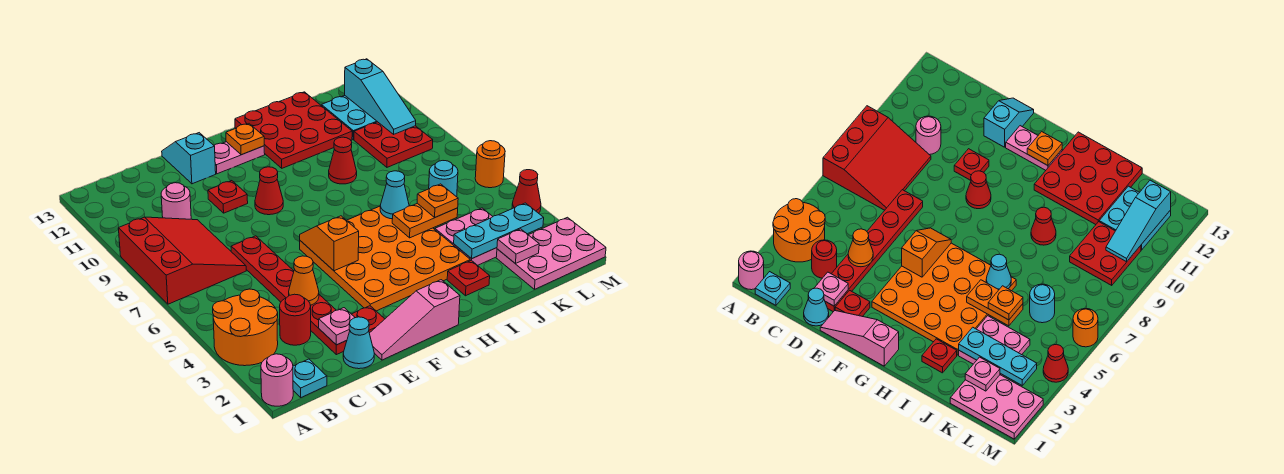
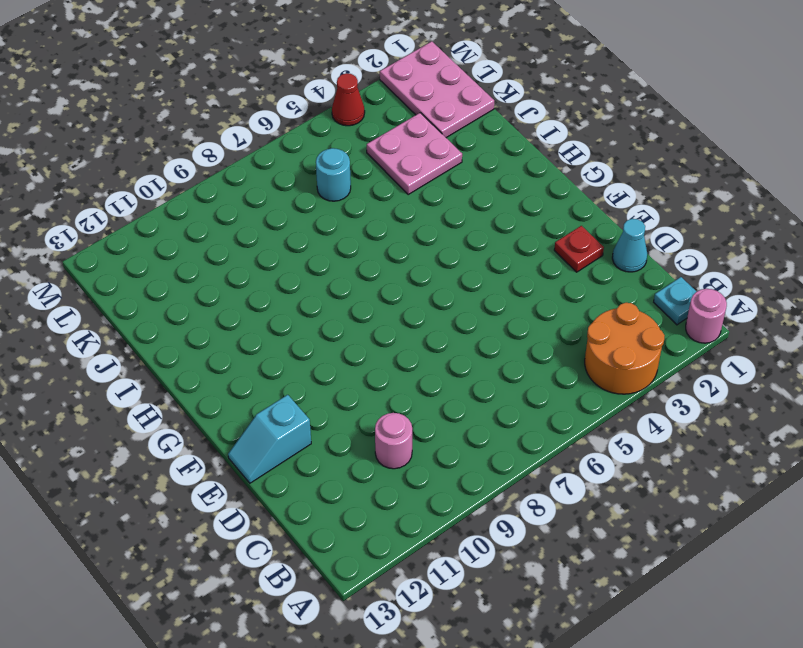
none -> red 3x3 slope [118,217,246,304]
none -> red 1x1 round brick [280,294,311,345]
none -> red 1x6 plate [231,236,347,355]
none -> pink 1x3 slope [369,280,460,360]

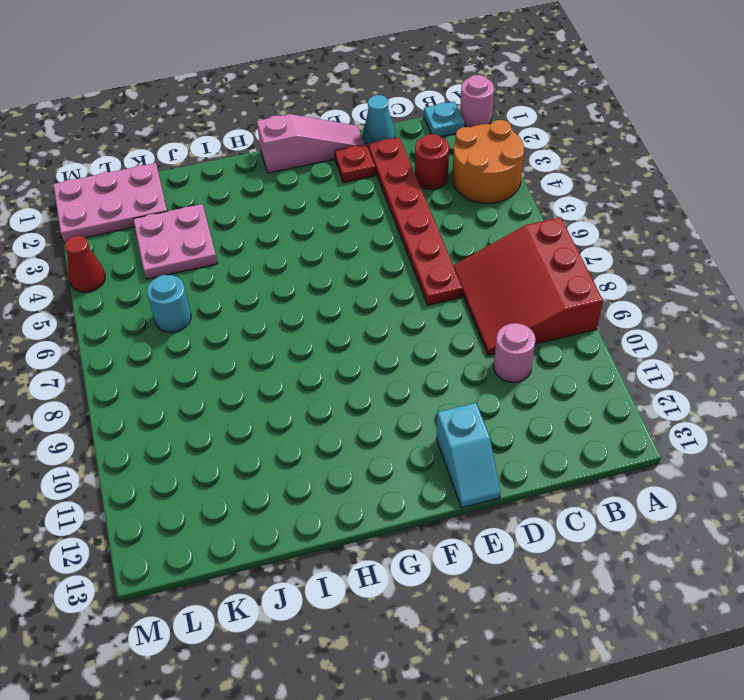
none -> red 1x1 plate [208,181,248,213]
none -> orange 4x4 plate [300,206,470,311]
none -> red 1x1 cone [255,167,283,215]
none -> pink 1x2 plate [214,142,265,174]

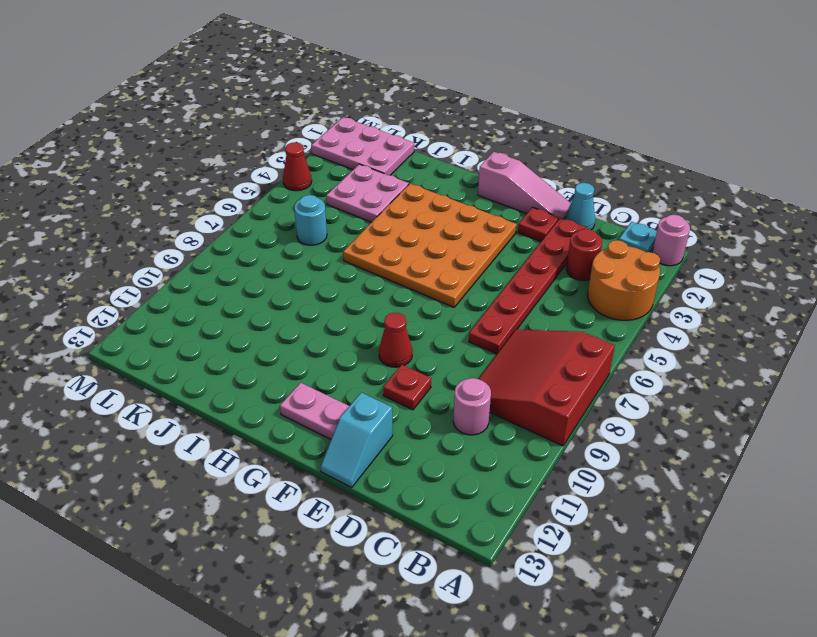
none -> red 3x3 plate [235,92,352,168]
none -> red 1x1 plate [447,260,490,296]
none -> red 1x1 cone [329,137,357,184]
none -> red 2x2 plate [354,122,433,167]

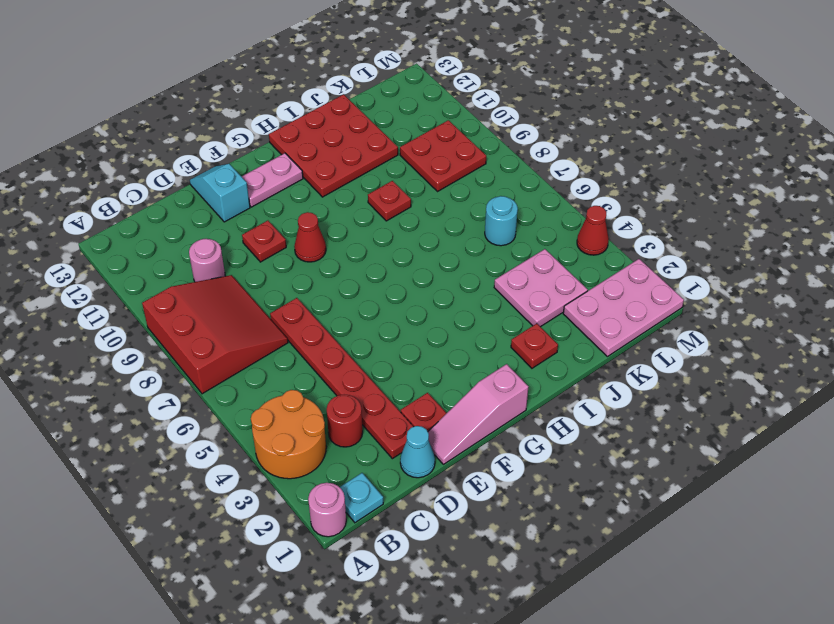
red 1x1 plate [368,181,411,221] -> red 1x1 cone [329,137,357,184]
none -> orange 4x4 plate [300,206,470,311]
none -> cyan 2x2 plate [321,96,377,140]
none -> orange 1x1 round brick [475,141,505,188]
none -> pink 1x1 plate [319,308,355,345]

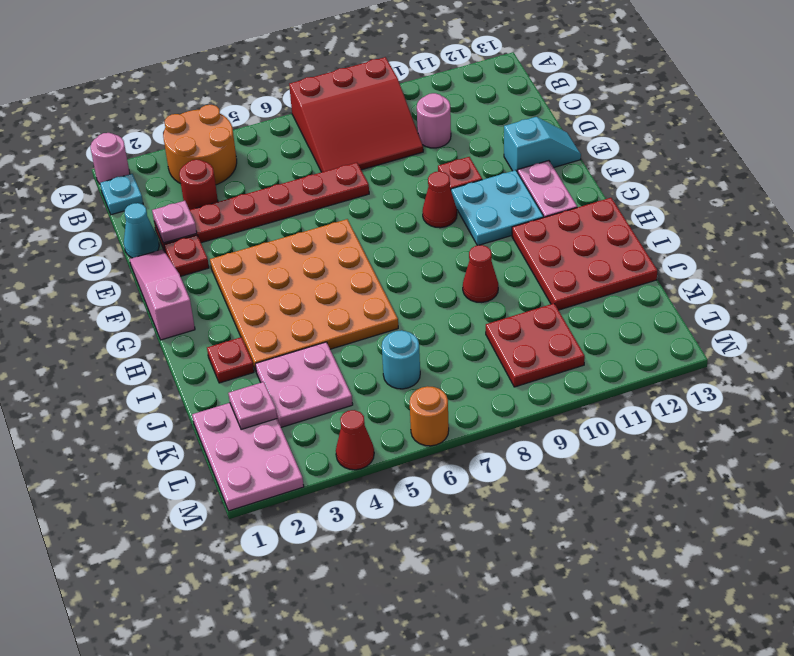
cyan 2x2 plate [451,170,544,245] -> cyan 2x2 plate moved to [321,96,377,140]
none -> orange 1x1 cone [289,256,319,305]
none -> orange 1x2 slope [300,216,359,271]
none -> orange 1x1 plate [226,124,264,155]
none -> orange 1x2 plate [392,203,458,238]

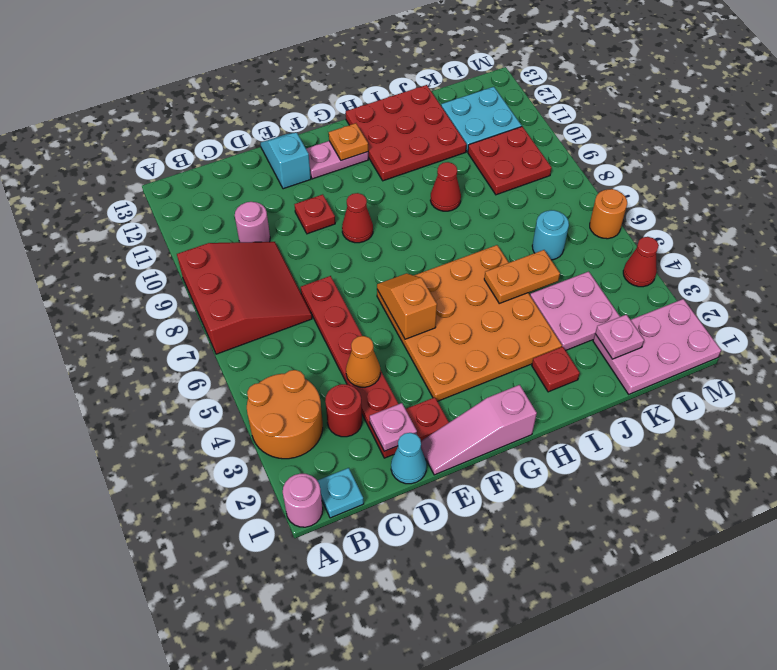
none -> cyan 1x1 cone [380,171,409,219]
none -> cyan 1x3 plate [454,203,544,259]
none -> cyan 1x3 slope [345,59,416,134]
none -> orange 1x1 plate [417,184,458,217]

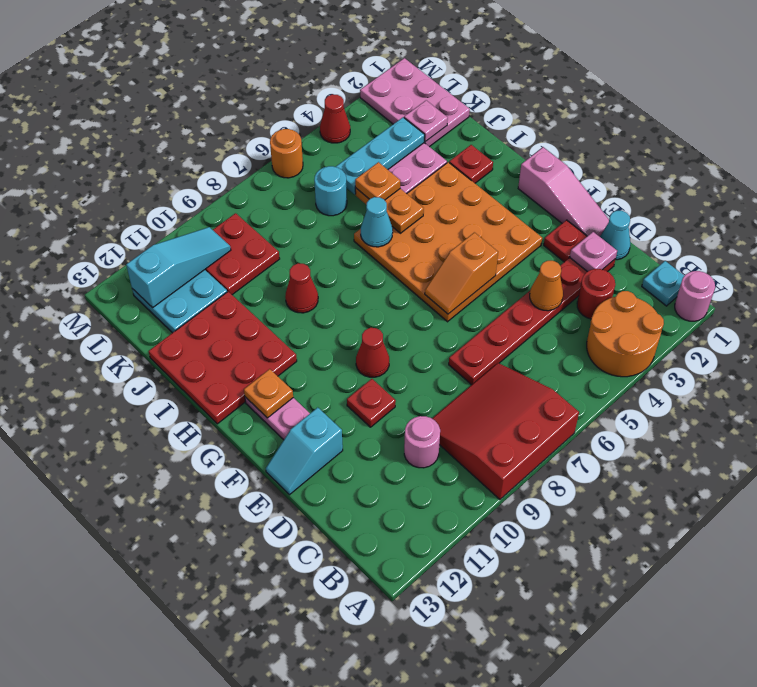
cyan 1x3 plate [336,117,425,194] -> cyan 1x3 plate turned to [454,203,544,259]

